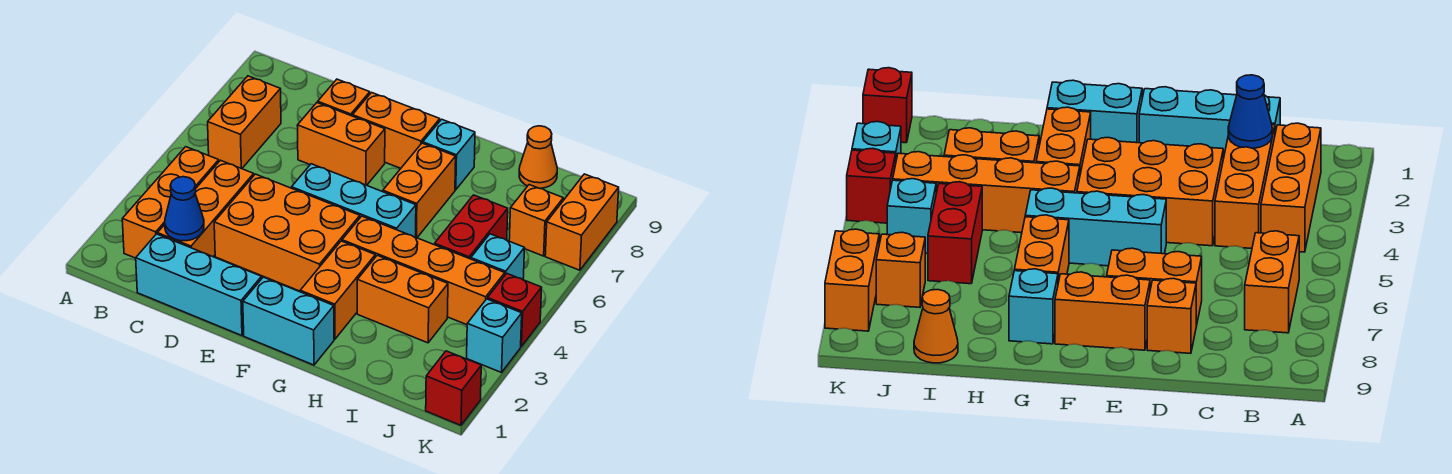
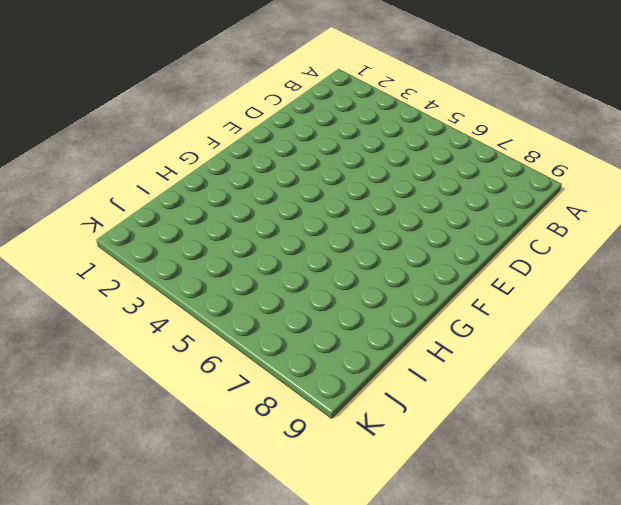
none -> orange 1x3 brick [122,147,219,258]
none -> orange 1x2 brick [208,76,281,169]
none -> cyan 1x3 brick [136,234,262,336]

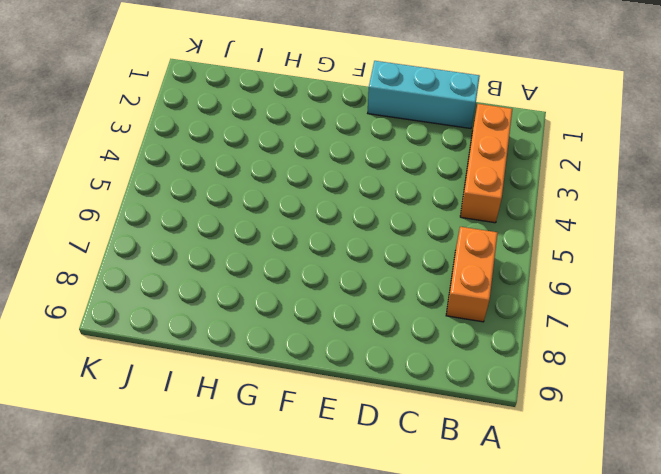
none -> orange 1x3 brick [158,160,254,257]
none -> orange 2x3 brick [214,174,360,291]
none -> orange 1x2 brick [297,103,385,185]

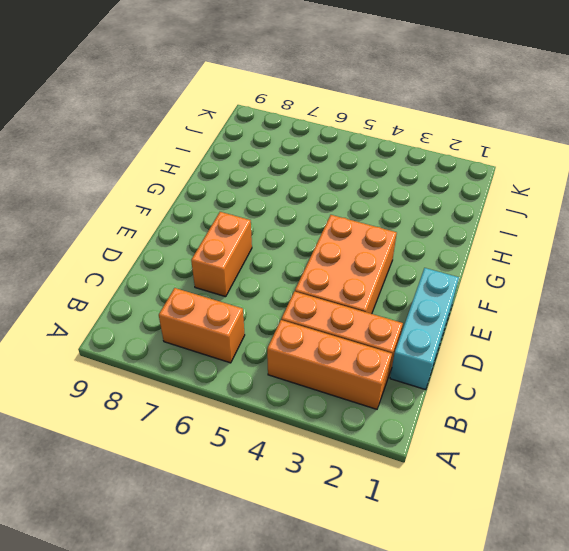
none -> orange 1x1 brick [318,79,370,116]
none -> cyan 1x3 brick [292,164,416,237]
none -> orange 1x2 brick [353,93,440,168]

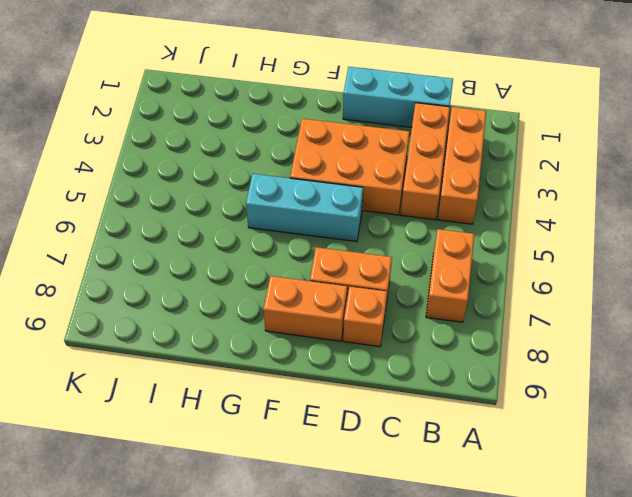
none -> cyan 1x2 brick [243,277,334,365]
none -> orange 1x2 brick [300,241,375,339]
none -> orange 1x4 brick [342,216,505,325]

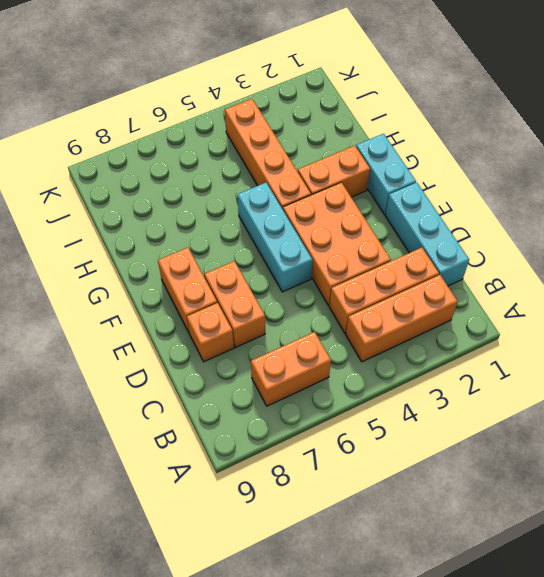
none -> orange 1x2 brick [383,143,456,238]
none -> cyan 1x1 brick [423,119,475,190]
none -> orange 1x2 brick [357,255,448,343]

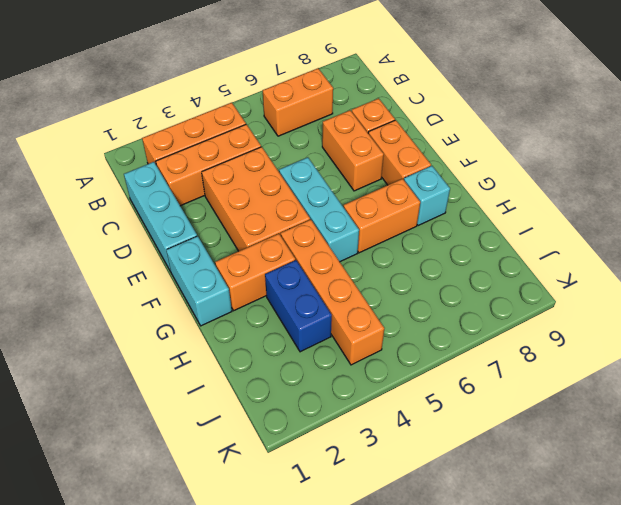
blue 1x2 brick [265,260,332,352] -> orange 1x2 brick [357,255,448,343]
none -> red 1x2 brick [435,195,508,259]
none -> orange 1x1 cone [519,126,557,188]
none -> cyan 1x1 brick [471,234,525,280]

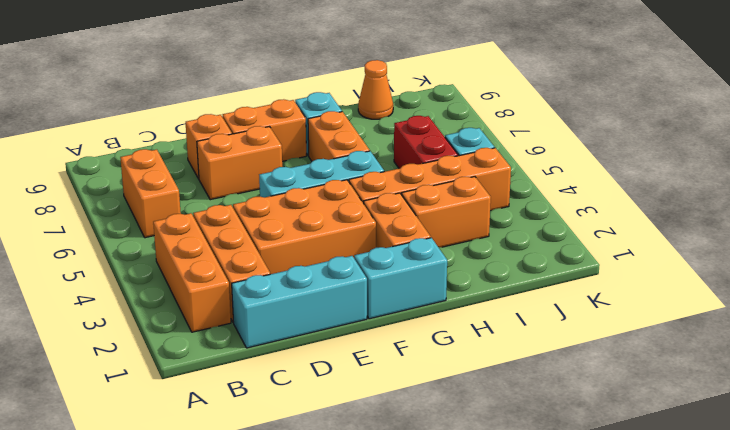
none -> orange 1x1 brick [509,185,563,256]
none -> red 1x1 brick [426,351,481,425]
none -> cyan 1x1 brick [467,299,522,373]

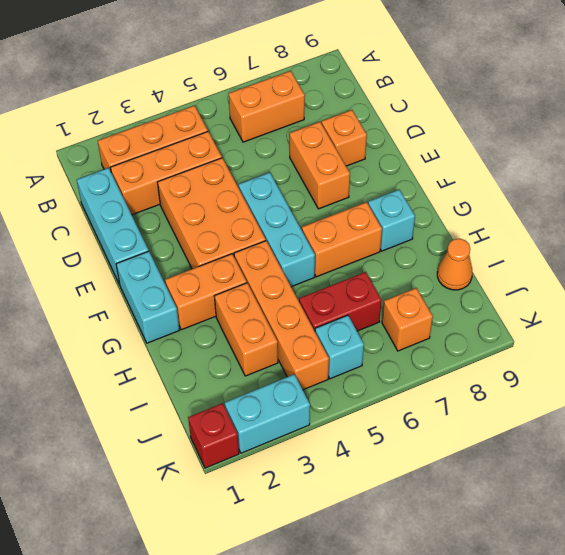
cyan 1x2 brick [225,374,310,453] -> cyan 1x1 brick [467,299,522,373]
none -> orange 1x2 brick [353,93,440,168]
none -> red 1x1 brick [488,273,542,347]
none -> orange 1x2 brick [545,174,619,270]

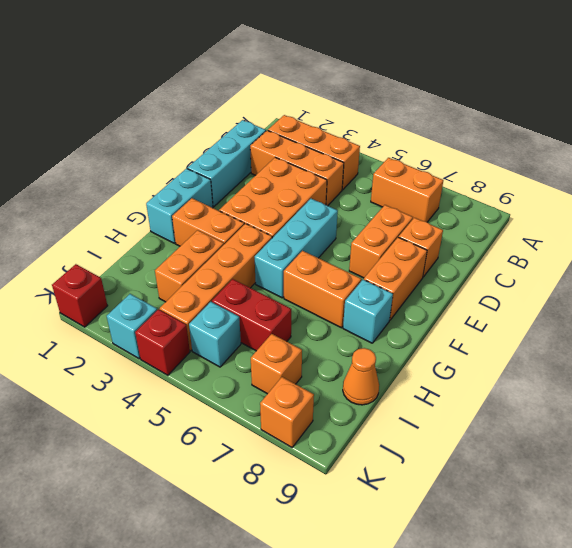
orange 1x1 brick [260,377,314,447] -> orange 1x2 brick [545,174,619,270]
none -> blue 1x1 cone [165,177,204,241]

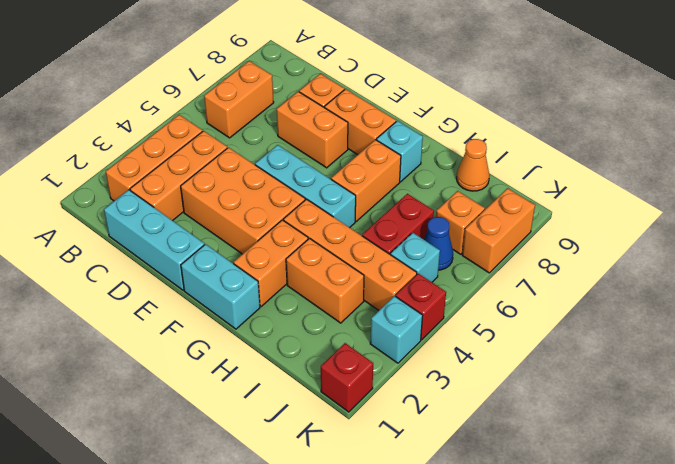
blue 1x1 cone [424,217,453,270] -> blue 1x1 cone moved to [165,177,204,241]

